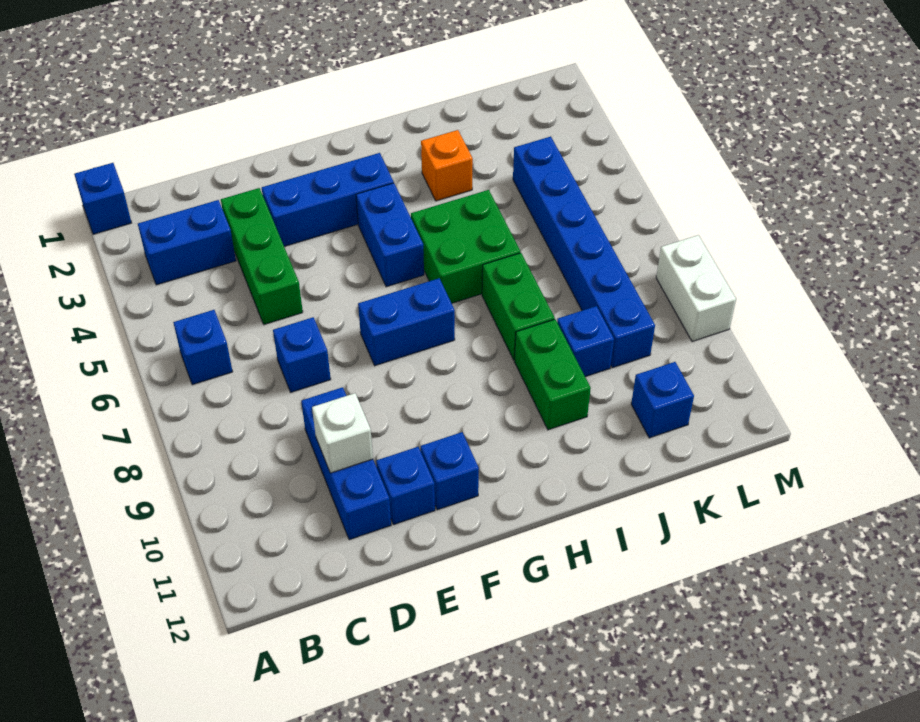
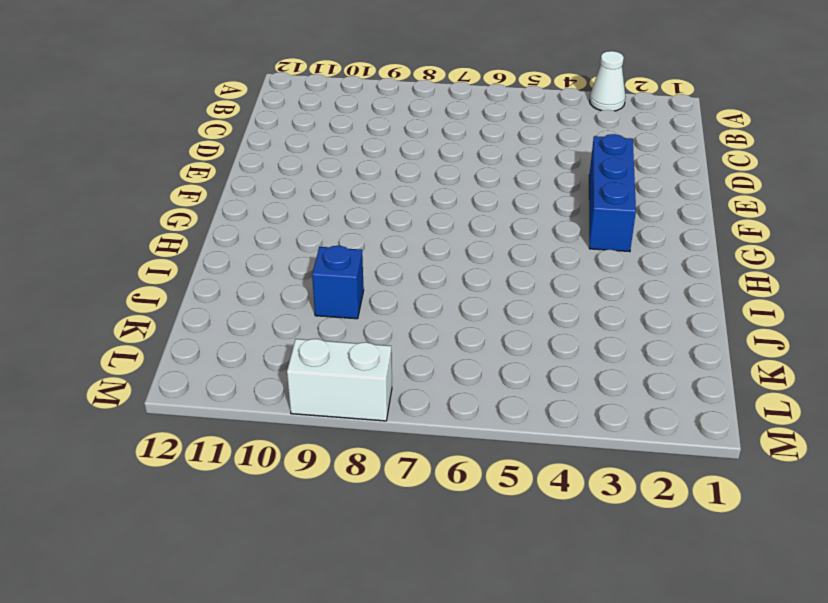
white 1x1 cone [590,51,626,111] -> none
none -> blue 1x1 brick [74,163,132,234]
none -> blue 1x2 brick [138,200,236,285]
none -> blue 1x1 brick [173,310,233,385]

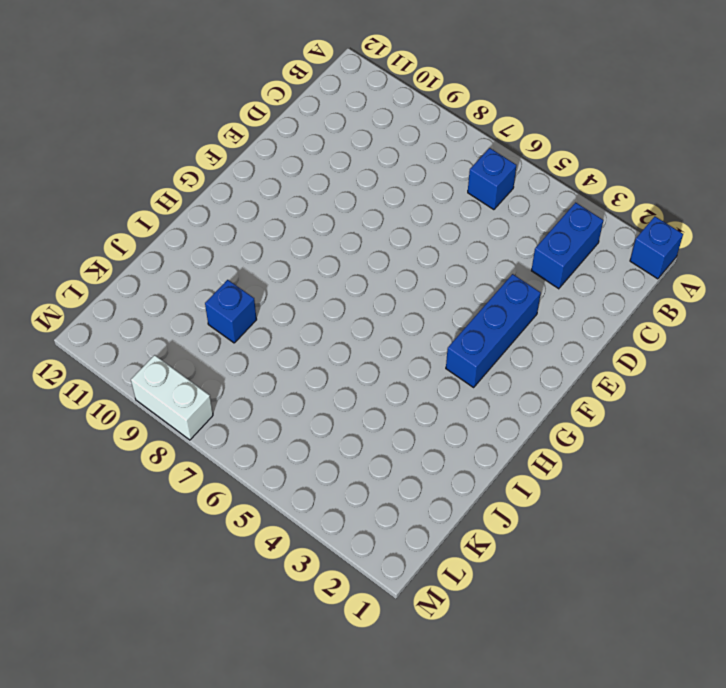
none -> green 1x3 brick [221,188,303,325]
none -> blue 1x1 brick [273,317,331,392]
none -> blue 1x3 brick [301,387,391,540]

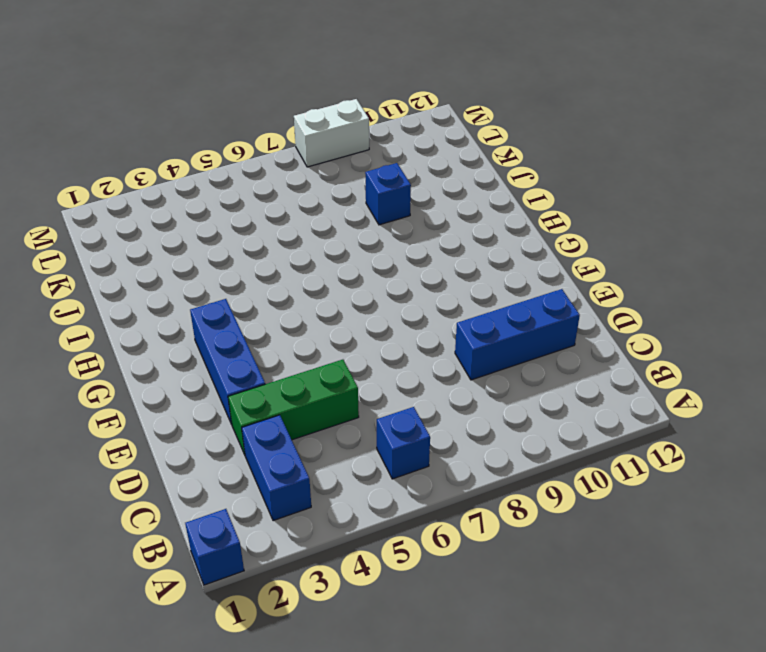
none -> blue 1x1 brick [273,317,331,392]
none -> blue 1x1 brick [376,447,435,525]
none -> blue 1x2 brick [358,278,455,366]

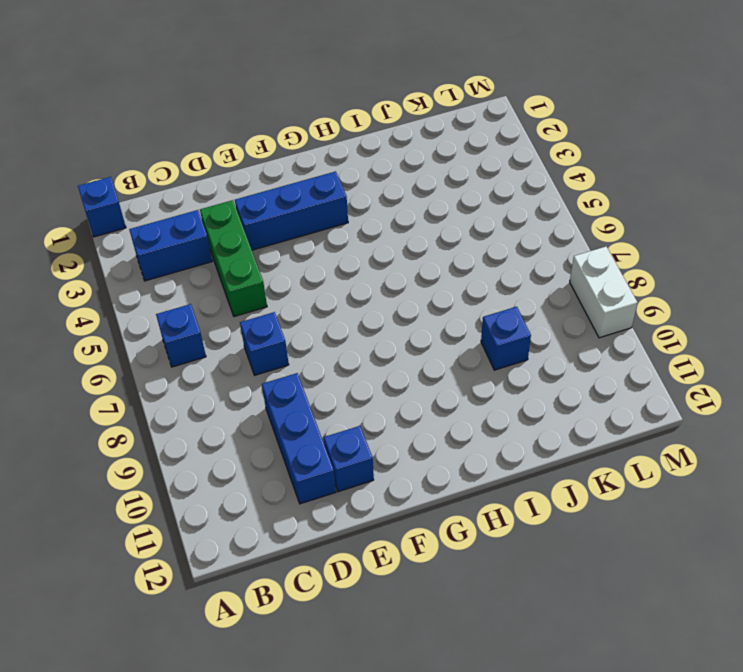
none -> blue 1x2 brick [358,278,455,366]
none -> blue 1x1 brick [421,432,479,510]
none -> blue 1x2 brick [356,183,424,287]

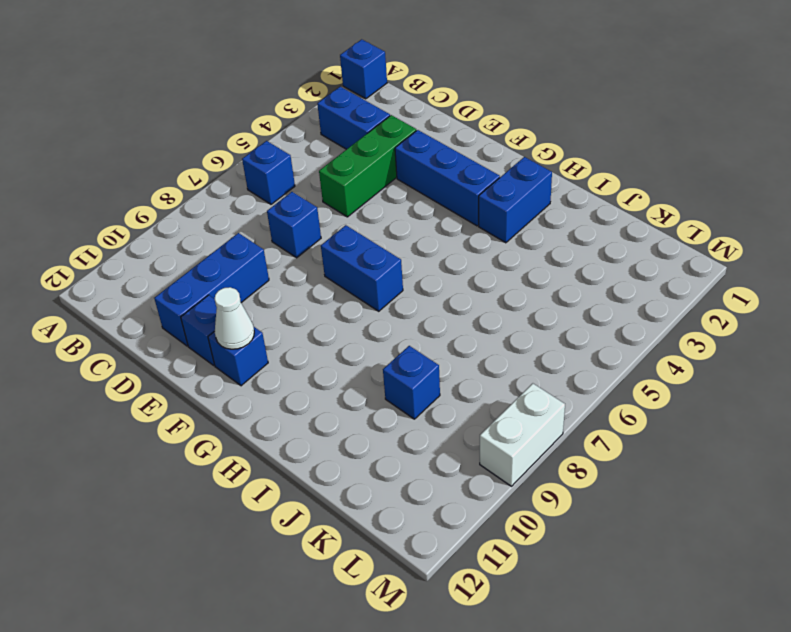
white 1x1 cone [215,287,254,349] -> none
blue 1x2 brick [479,157,552,243] -> blue 1x2 brick moved to [356,183,424,287]
none -> green 2x2 brick [411,190,520,303]
none -> orange 1x1 brick [421,130,473,201]
none -> green 1x2 brick [482,253,555,360]

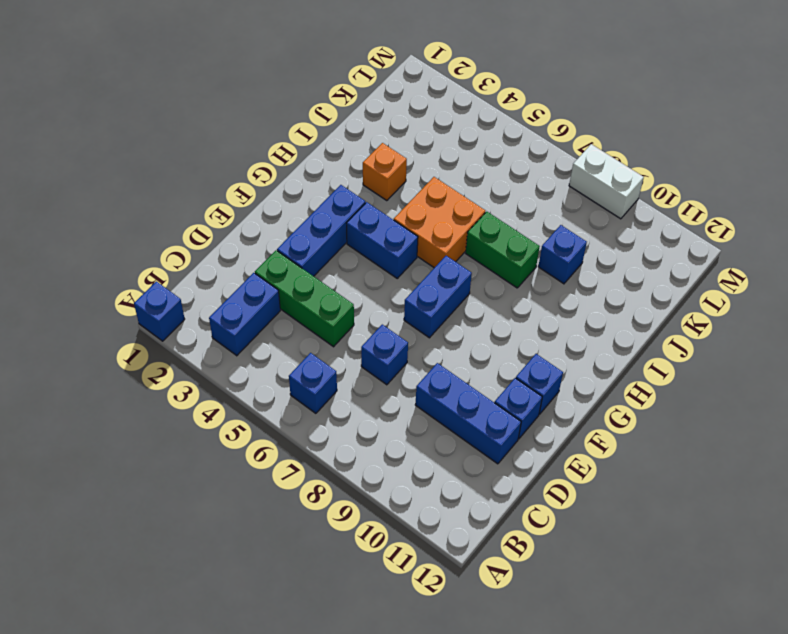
orange 2x2 brick [394,177,485,268] -> green 2x2 brick [411,190,520,303]
none -> green 1x2 brick [515,319,591,430]
none -> blue 1x6 brick [513,137,655,368]
none -> blue 1x1 brick [631,362,694,438]

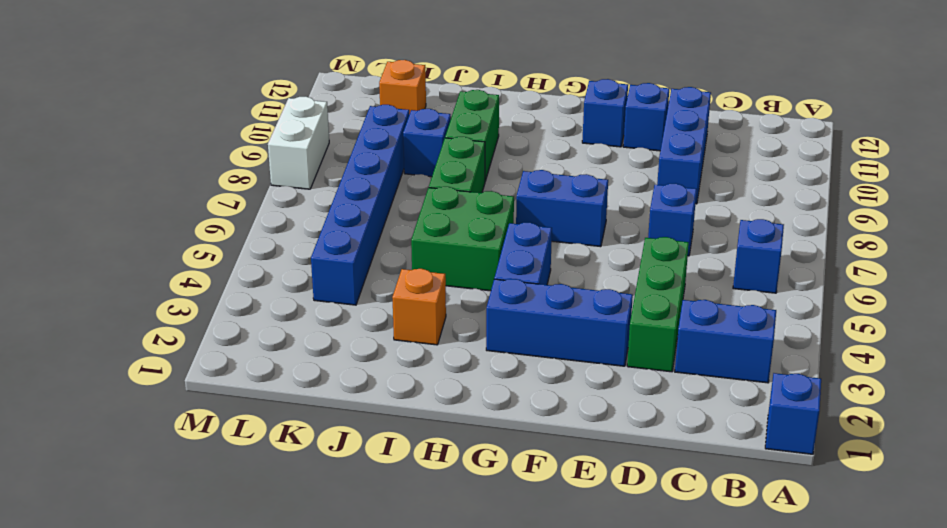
orange 1x1 brick [379,60,426,114] -> blue 1x1 brick [631,362,694,438]
none -> white 1x1 brick [312,393,373,473]

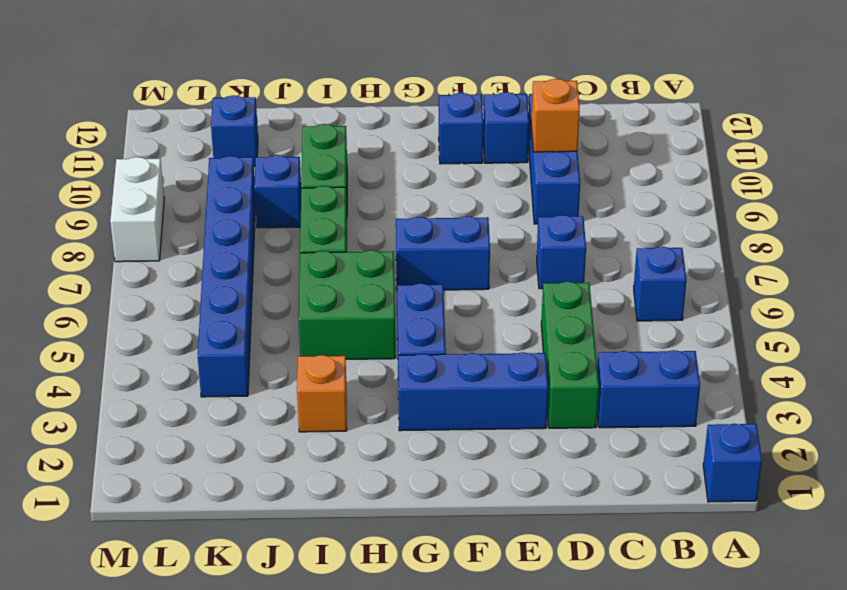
orange 1x1 brick [531,79,580,152] -> white 1x1 brick [312,393,373,473]

